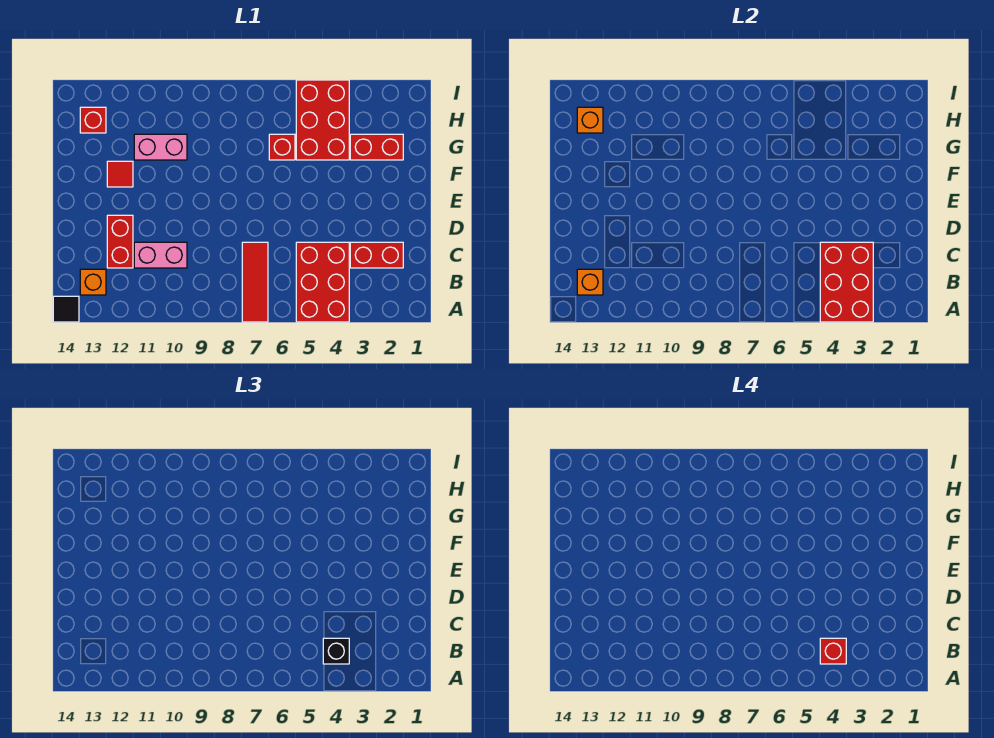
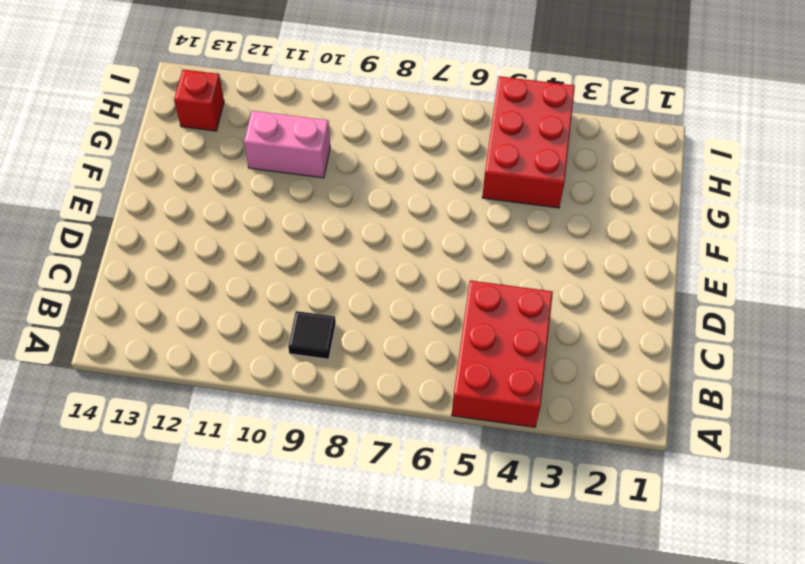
black 1x1 tile [288,311,336,359] -> black 1x1 tile moved to [53,296,79,322]
none -> red 1x3 tile [242,242,268,322]
none -> orange 1x1 brick [80,269,106,295]
none -> red 1x2 brick [350,242,403,268]

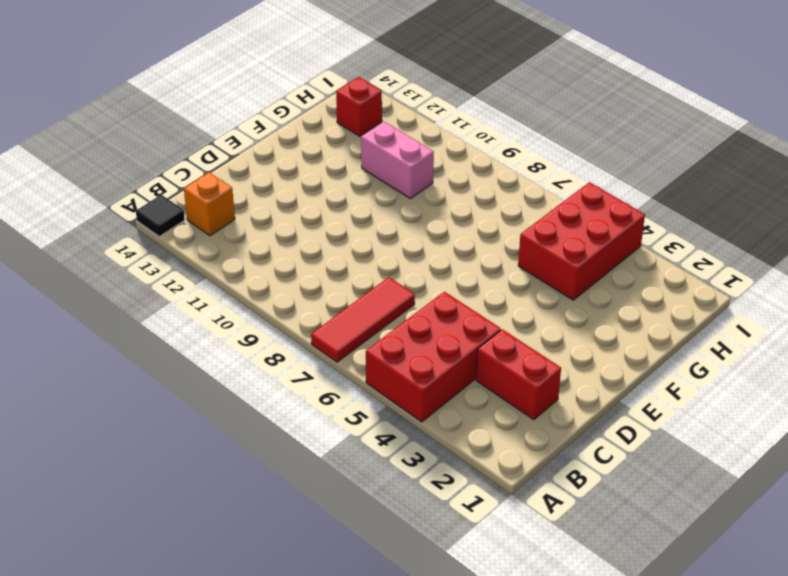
none -> pink 1x2 brick [134,242,187,268]
none -> red 1x2 brick [107,215,133,268]
none -> red 1x1 tile [107,161,133,187]

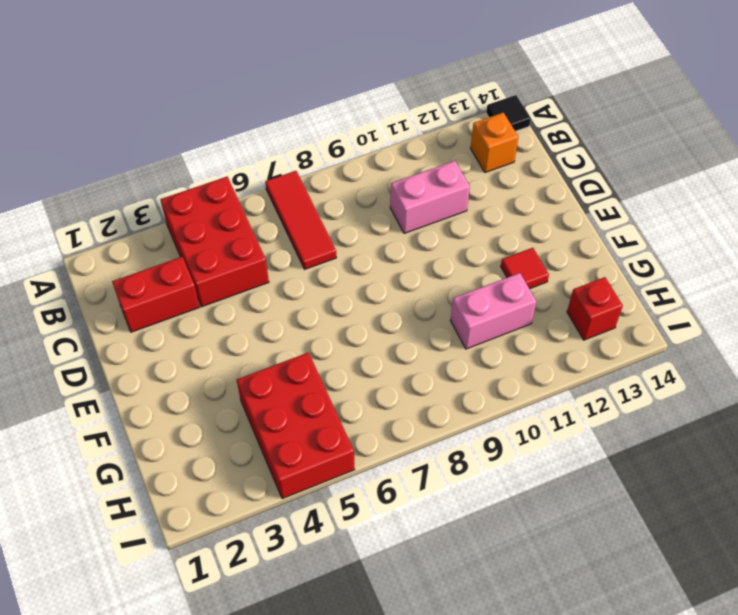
none -> red 1x2 brick [107,215,133,268]
none -> red 1x2 brick [350,134,403,160]
none -> red 1x1 brick [269,134,295,160]

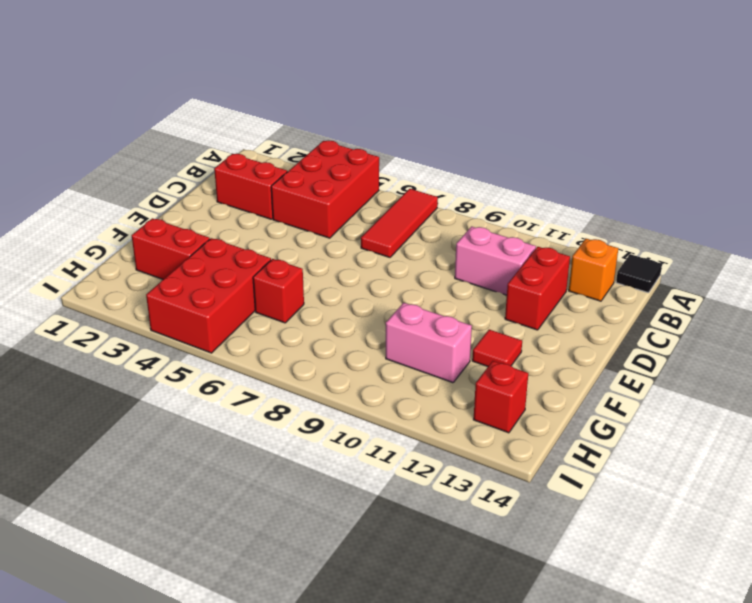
none -> red 2x3 brick [820,242,873,322]
none -> orange 1x1 brick [577,269,603,295]
none -> orange 1x1 brick [577,107,603,133]

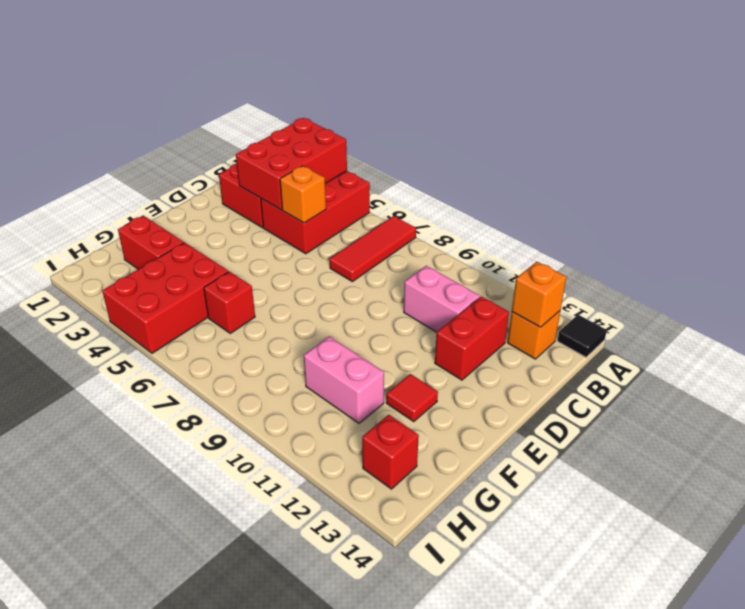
orange 1x1 brick [280,166,326,223] -> orange 1x1 brick moved to [577,107,603,133]
none -> black 1x1 brick [323,638,349,664]
none -> red 1x1 brick [820,638,846,664]

